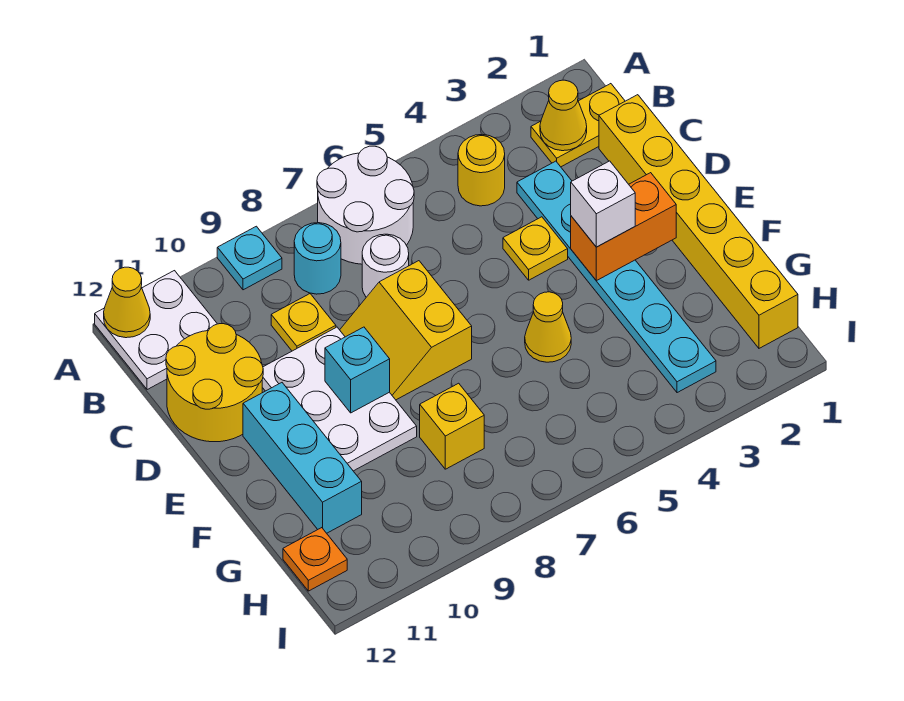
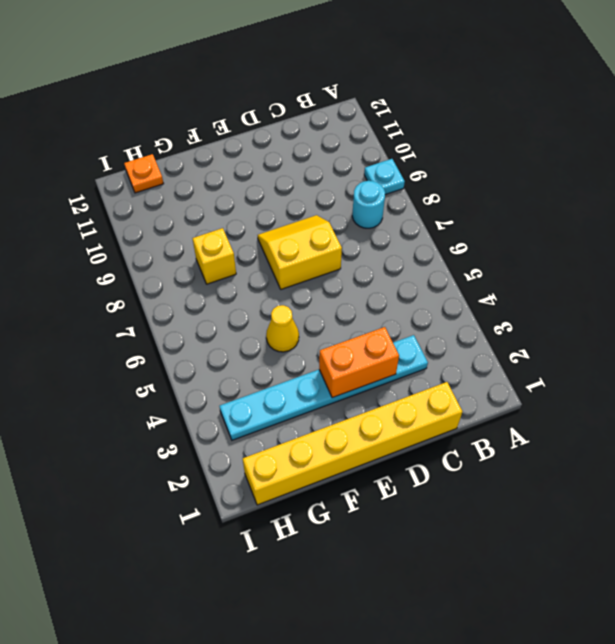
orange 1x2 brick [319,327,399,398] -> orange 1x2 brick turned to [571,173,676,281]
none -> white 2x2 round brick [317,146,414,264]
none -> white 2x2 plate [95,271,217,390]
none -> yellow 1x2 plate [531,84,625,167]

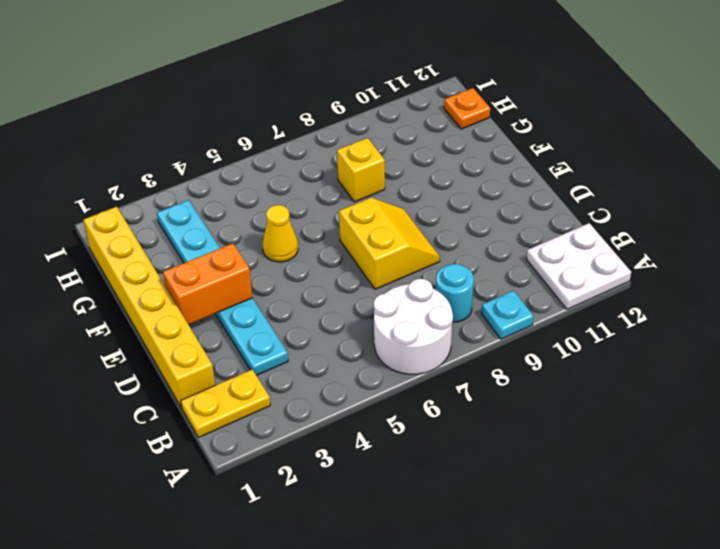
none -> yellow 1x1 round brick [458,134,505,206]
none -> white 1x1 round brick [362,234,409,297]
none -> yellow 1x1 plate [271,294,336,351]

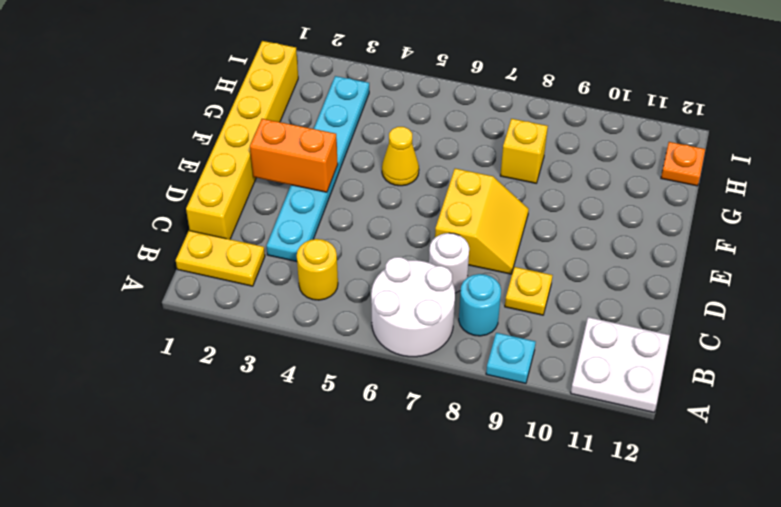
none -> yellow 2x2 round brick [166,324,263,442]
none -> yellow 1x1 plate [503,217,568,280]
none -> white 2x3 plate [262,327,417,471]

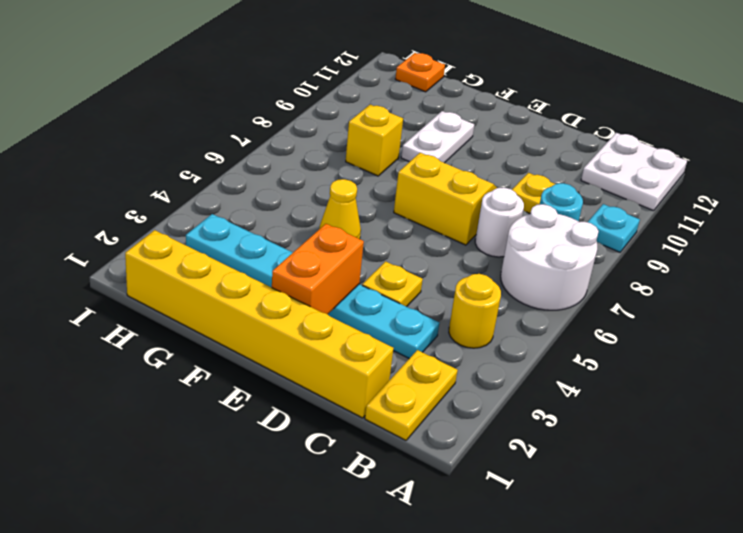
white 1x2 plate [401,111,474,163] -> white 2x3 plate [262,327,417,471]
none -> yellow 2x2 round brick [166,324,263,442]
none -> cyan 1x3 brick [243,383,362,533]
none -> yellow 1x1 cone [104,267,150,338]

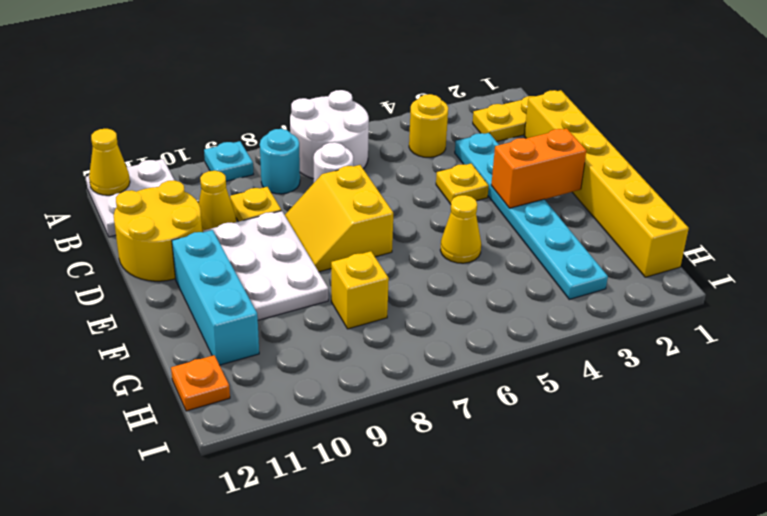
yellow 1x1 cone [199,171,236,232] -> yellow 1x1 cone moved to [540,80,587,151]
none -> cyan 1x1 brick [325,327,390,413]
none -> white 1x1 brick [571,161,635,247]

